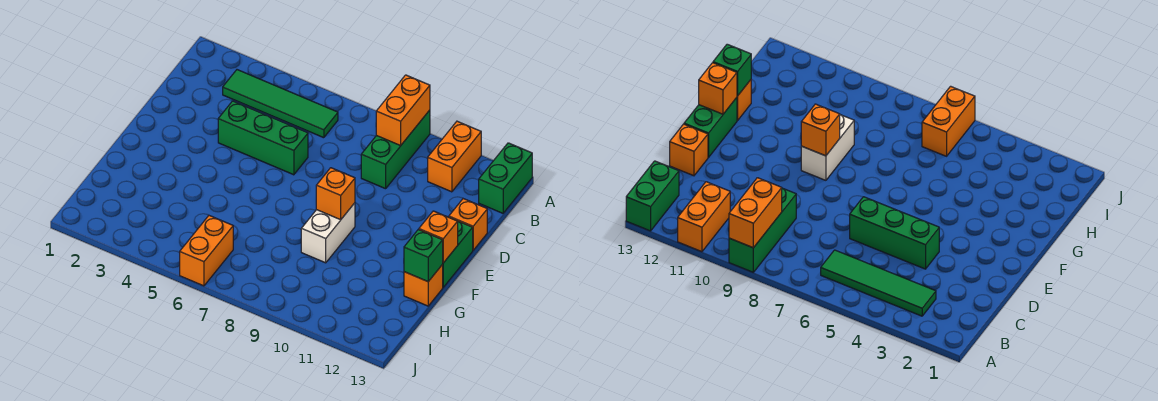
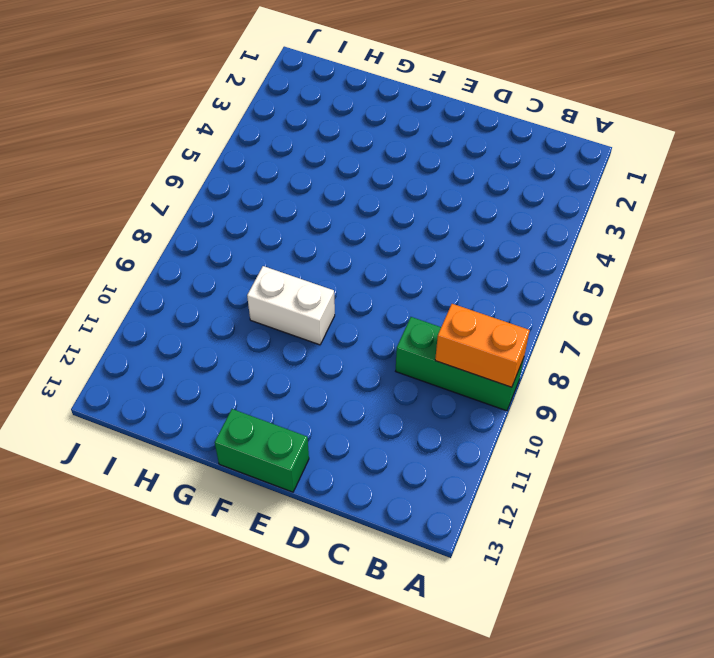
none -> orange 1x2 brick [428,121,481,192]
none -> green 1x2 brick [479,143,532,213]
none -> green 1x4 tile [223,70,338,138]

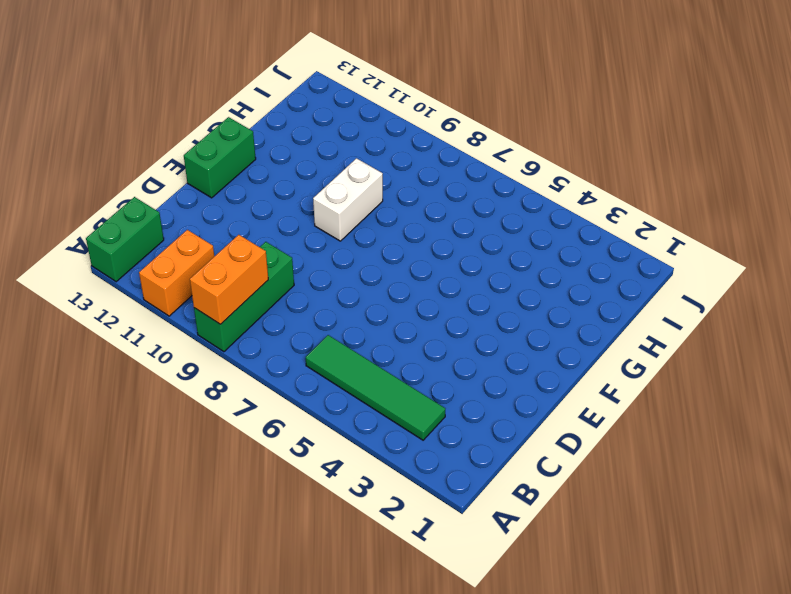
none -> green 1x3 brick [218,101,308,175]
none -> orange 1x1 brick [449,199,487,250]
none -> orange 1x1 brick [404,265,443,306]

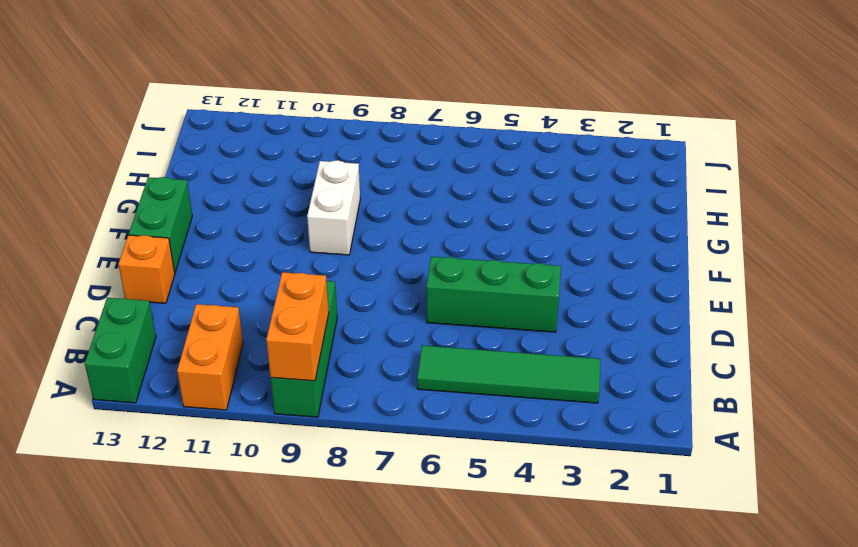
none -> orange 1x1 brick [404,265,443,306]
none -> orange 1x2 brick [180,216,233,286]
none -> orange 1x1 brick [316,168,355,220]

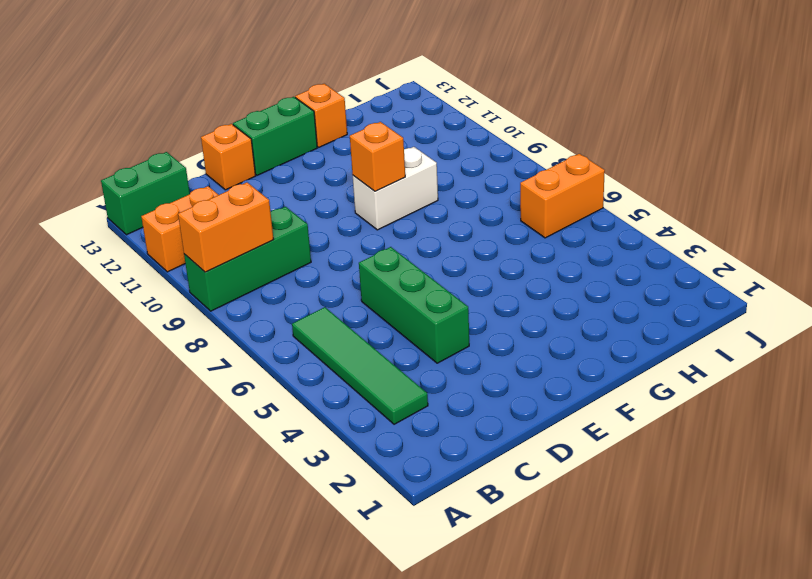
none -> orange 1x1 brick [419,211,458,263]
none -> green 1x1 brick [404,230,443,282]

